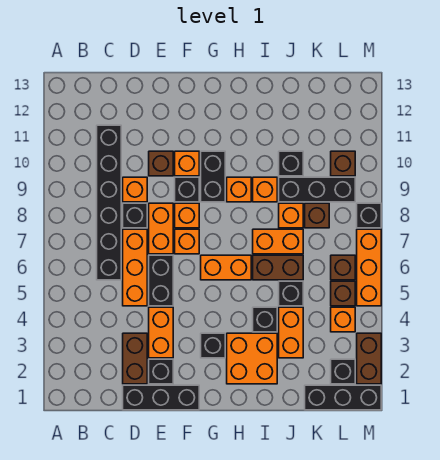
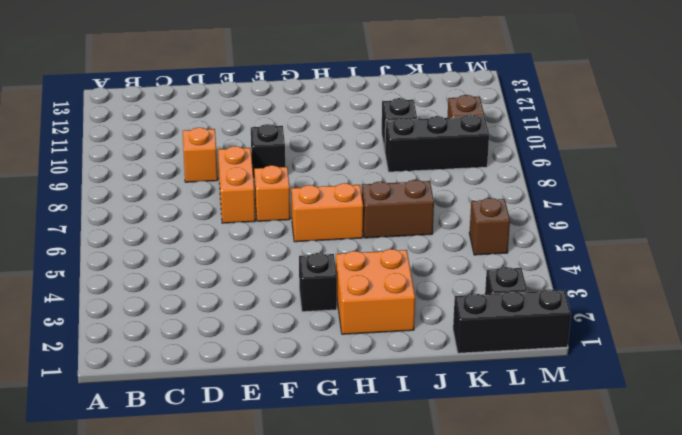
none -> black 1x6 brick [97,125,121,280]
none -> black 1x3 brick [123,385,199,410]
none -> brown 1x2 brick [123,333,147,384]
none -> orange 1x3 brick [123,229,147,306]

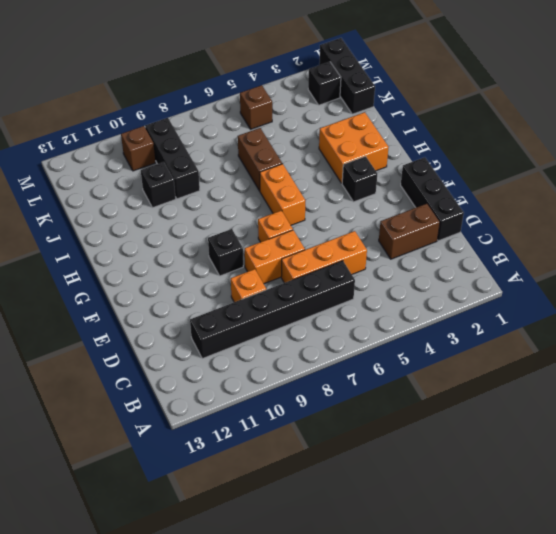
none -> black 1x1 brick [123,203,147,228]
none -> black 1x1 brick [149,359,173,384]
none -> orange 1x2 brick [149,307,173,358]
none -> black 1x2 brick [149,255,173,306]

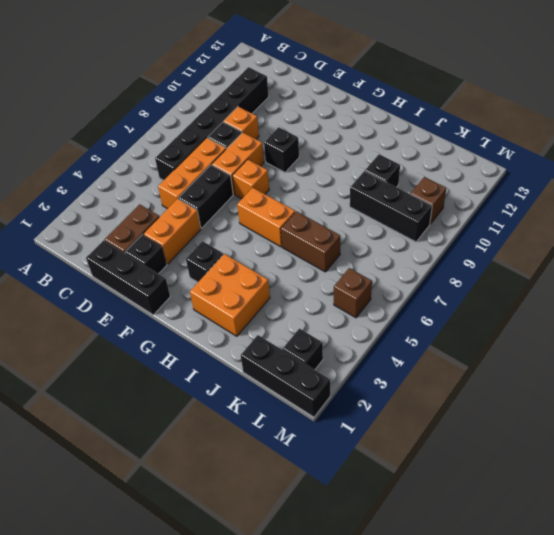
none -> brown 1x1 brick [149,151,173,176]
none -> orange 1x1 brick [175,203,199,228]
none -> orange 1x1 brick [175,151,199,176]
none -> black 1x2 brick [201,151,225,202]

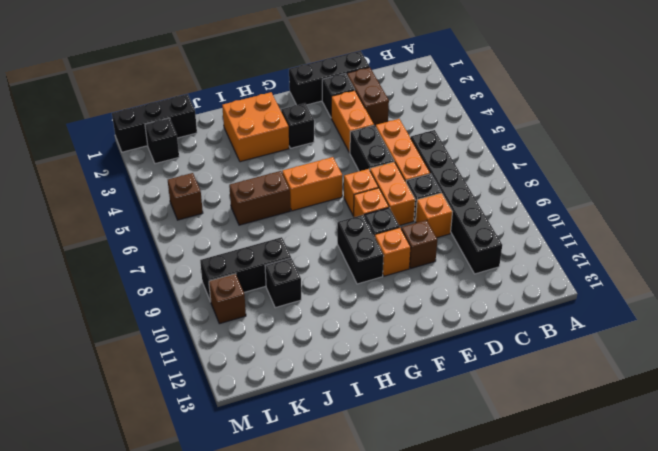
none -> orange 1x1 brick [227,177,251,202]
none -> black 1x1 brick [253,307,277,332]
none -> orange 1x2 brick [253,229,303,254]
none -> orange 1x1 brick [253,177,277,202]

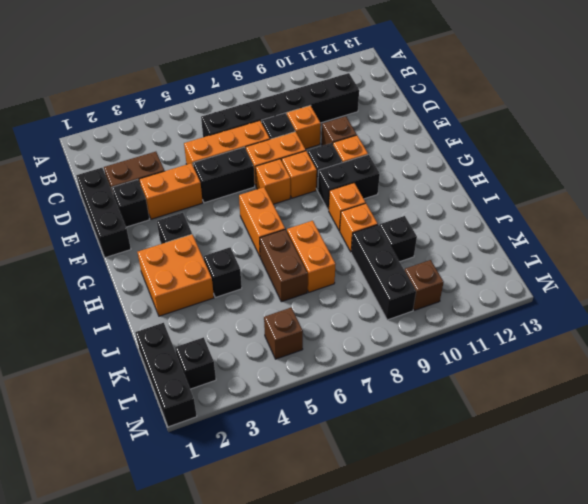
none -> orange 1x2 brick [279,307,303,358]
none -> black 1x1 brick [279,281,303,306]
none -> orange 1x1 brick [279,203,303,228]
none -> brown 1x1 brick [305,203,329,228]

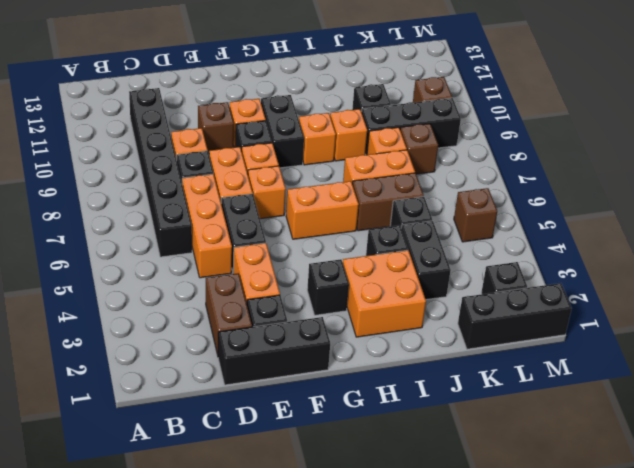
black 1x2 brick [401,221,451,300] -> orange 1x2 brick [279,307,303,358]
none -> orange 1x1 brick [331,307,355,332]
none -> brown 1x1 brick [331,255,355,280]
none -> brown 1x2 brick [357,333,381,384]
none -> orange 1x3 brick [357,229,381,306]

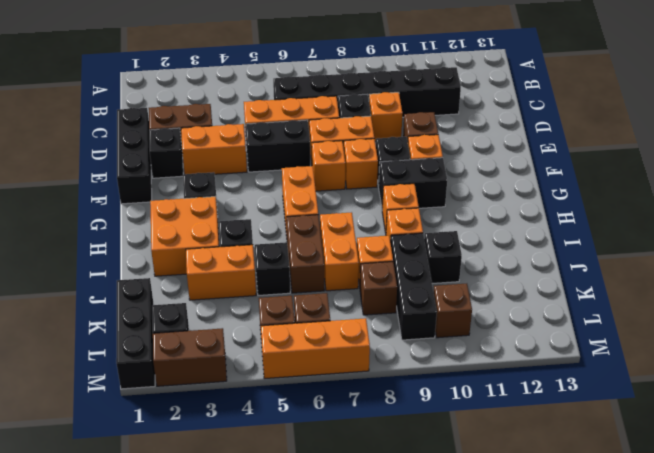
none -> orange 1x1 brick [331,307,355,332]
none -> black 1x1 brick [357,203,381,228]

